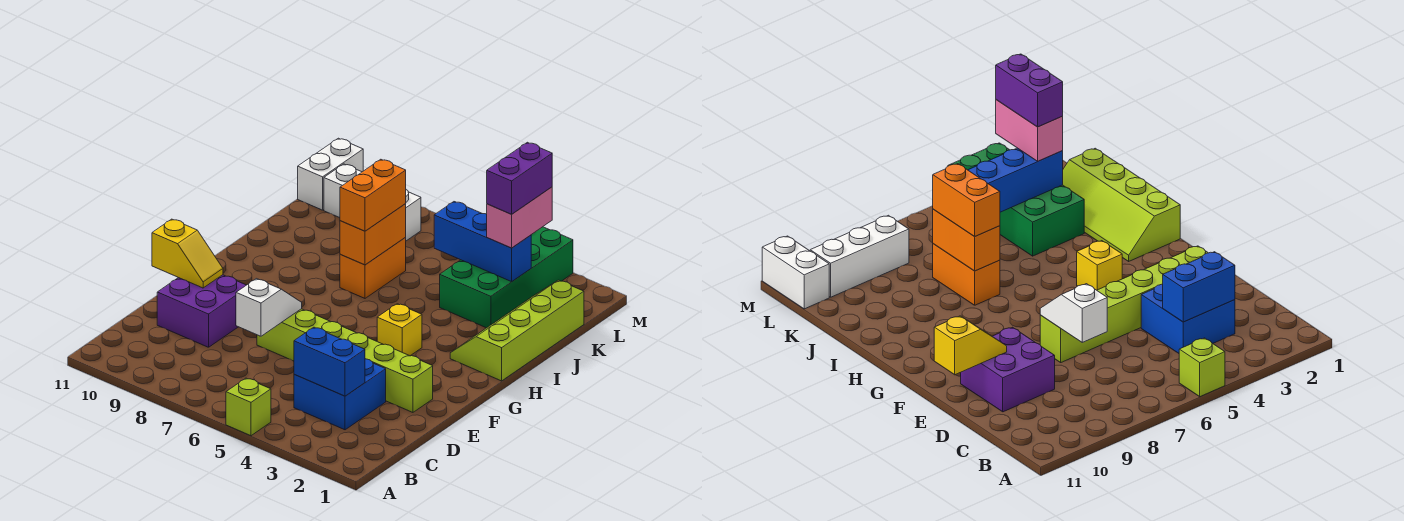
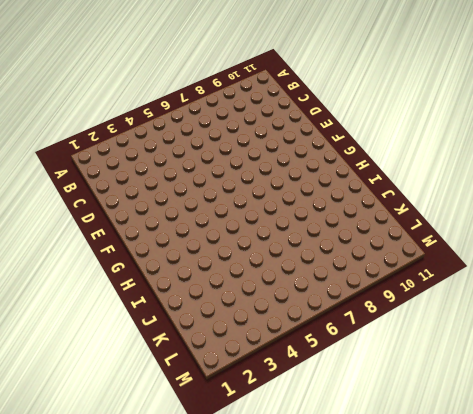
none -> lime 1x1 brick [226,378,271,436]
none -> blue 2x2 brick [294,359,386,430]
none -> purple 2x2 brick [157,275,246,347]

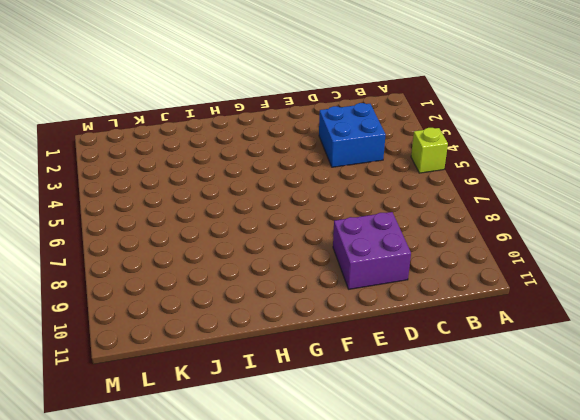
none -> lime 1x6 brick [257,309,433,412]
none -> yellow 1x1 brick [377,304,422,356]
none -> lime 2x4 slope [450,280,584,381]

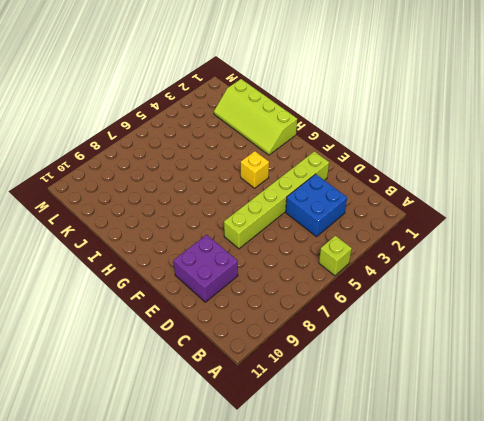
none -> orange 1x2 brick [340,238,406,298]
none -> green 2x4 brick [440,227,573,328]
none -> white 1x3 brick [324,164,421,241]

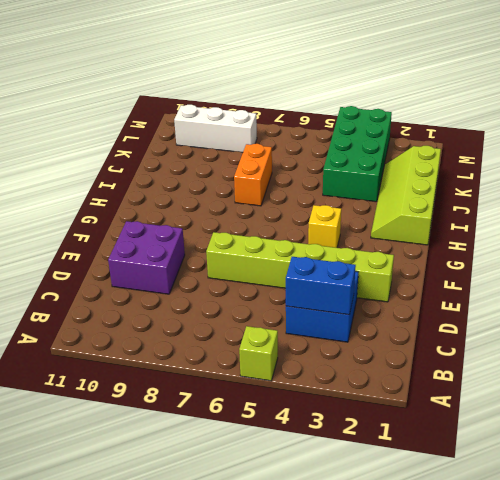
none -> white 1x2 brick [298,138,363,210]
none -> white 1x2 slope [236,279,302,336]
none -> yellow 1x2 slope [152,219,223,288]

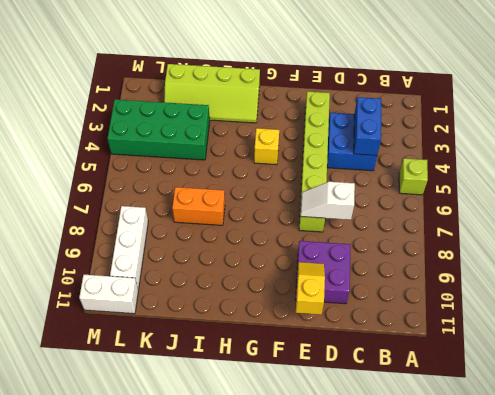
none -> orange 1x2 brick [340,204,406,265]
none -> blue 1x3 brick [434,202,531,282]
none -> orange 1x2 brick [340,159,406,231]

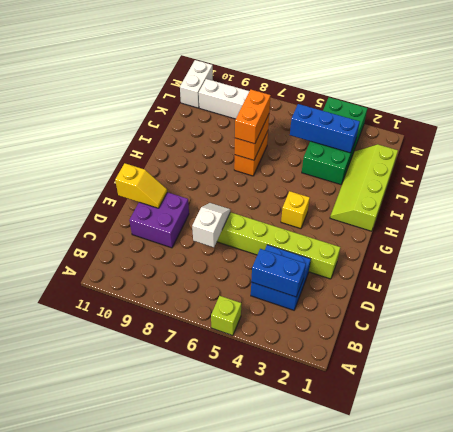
none -> pink 1x2 brick [487,187,552,248]
none -> purple 1x2 brick [487,142,552,214]

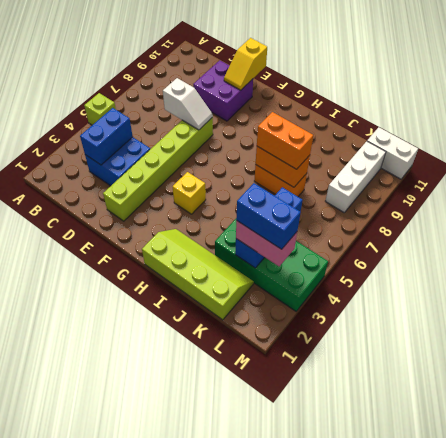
blue 1x2 brick [236,183,301,249] -> purple 1x2 brick [487,142,552,214]

